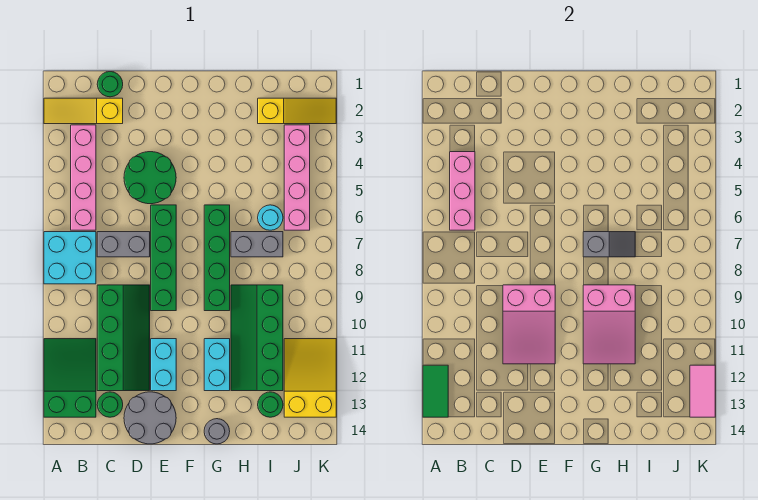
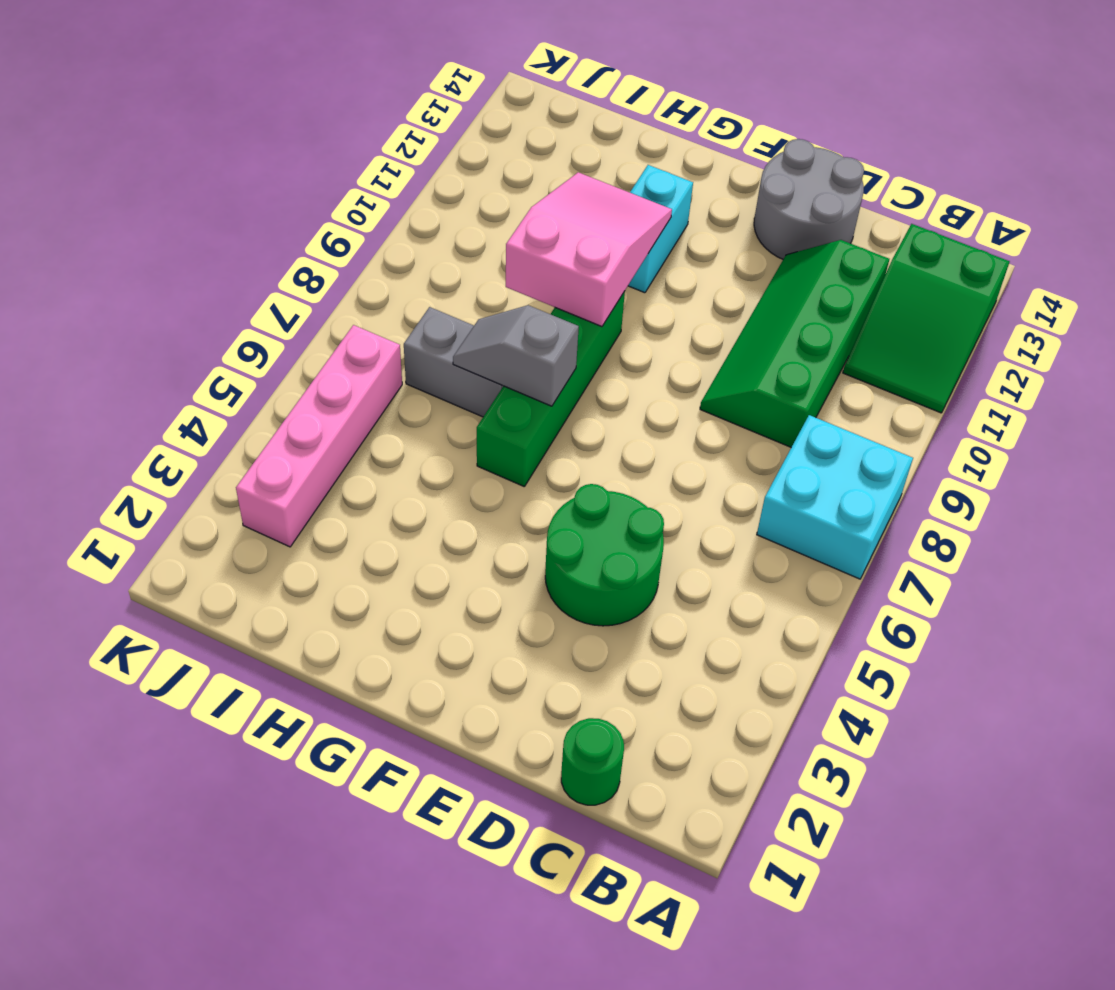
none -> yellow 1x3 slope [44,98,123,124]
none -> pink 1x4 brick [71,125,96,230]
none -> grey 1x2 brick [97,232,150,257]

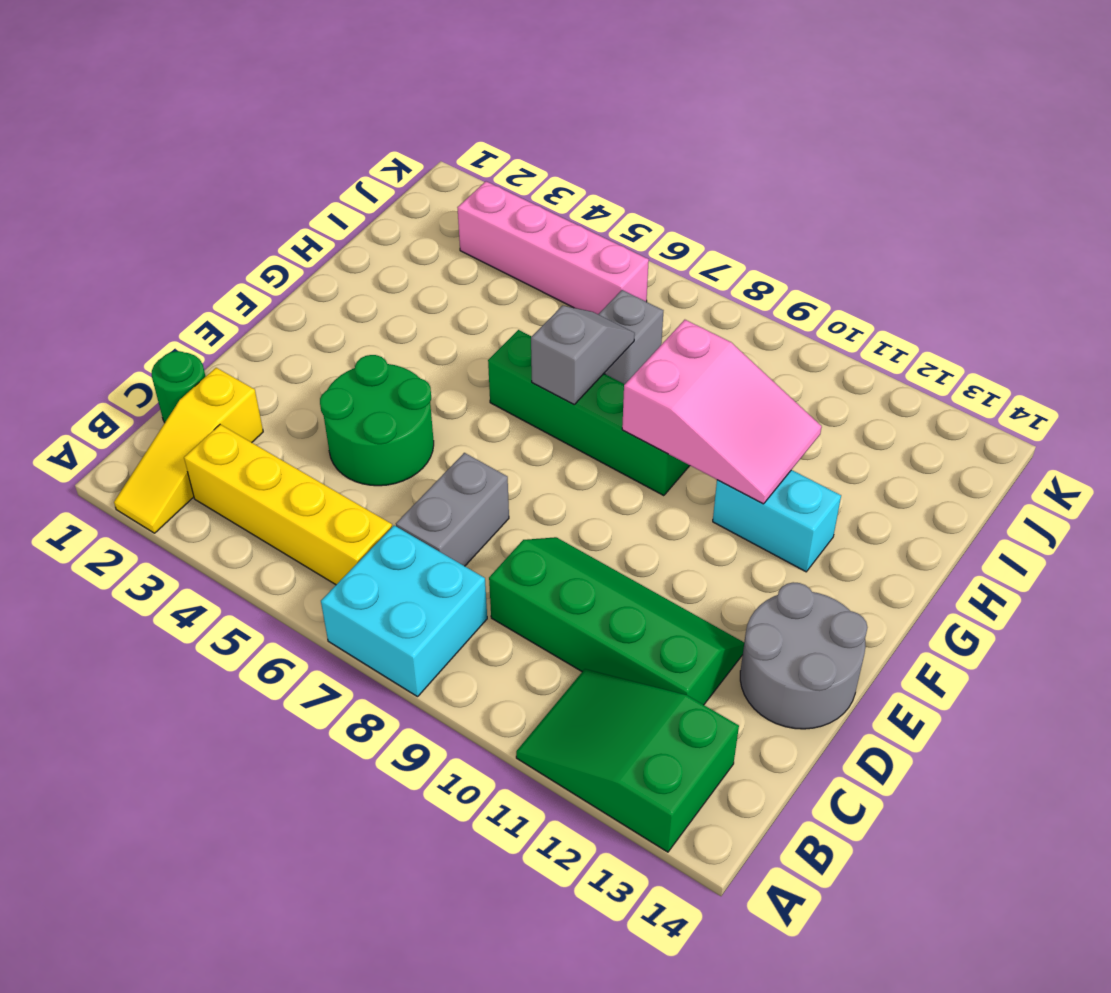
yellow 1x4 brick [184,425,392,585] -> pink 1x4 brick [71,125,96,230]
none -> green 1x1 round brick [97,392,123,417]
none -> green 1x4 brick [151,205,176,311]
none -> cyan 1x2 brick [151,339,176,391]

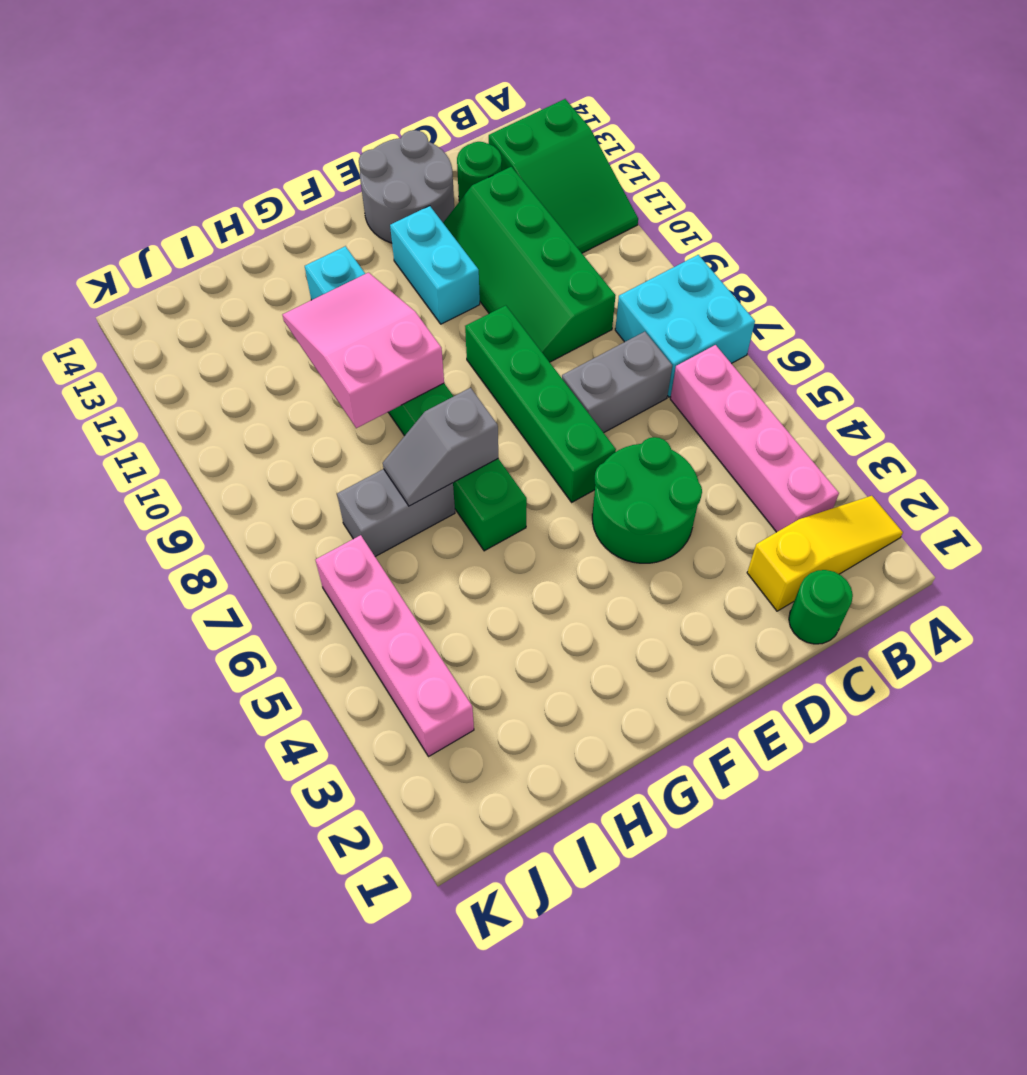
none -> grey 1x1 round brick [204,419,230,444]
none -> green 2x4 slope [231,285,283,391]
none -> yellow 1x3 slope [258,98,336,124]

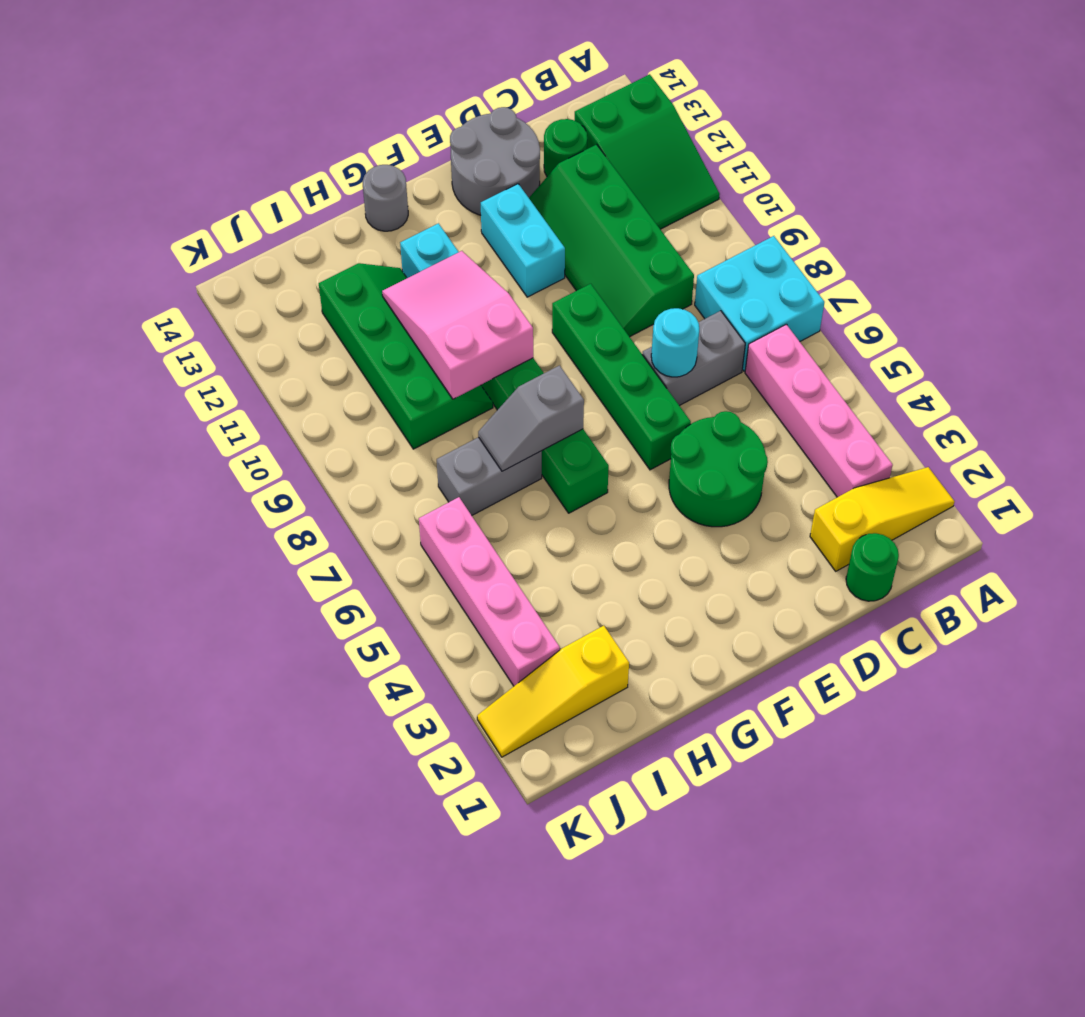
cyan 1x1 round brick [651,308,699,377] -> cyan 1x1 round brick moved to [258,205,283,230]
none -> green 1x1 round brick [258,392,283,417]
none -> yellow 2x3 slope [284,339,336,417]
none -> green 1x2 tile [423,365,448,417]

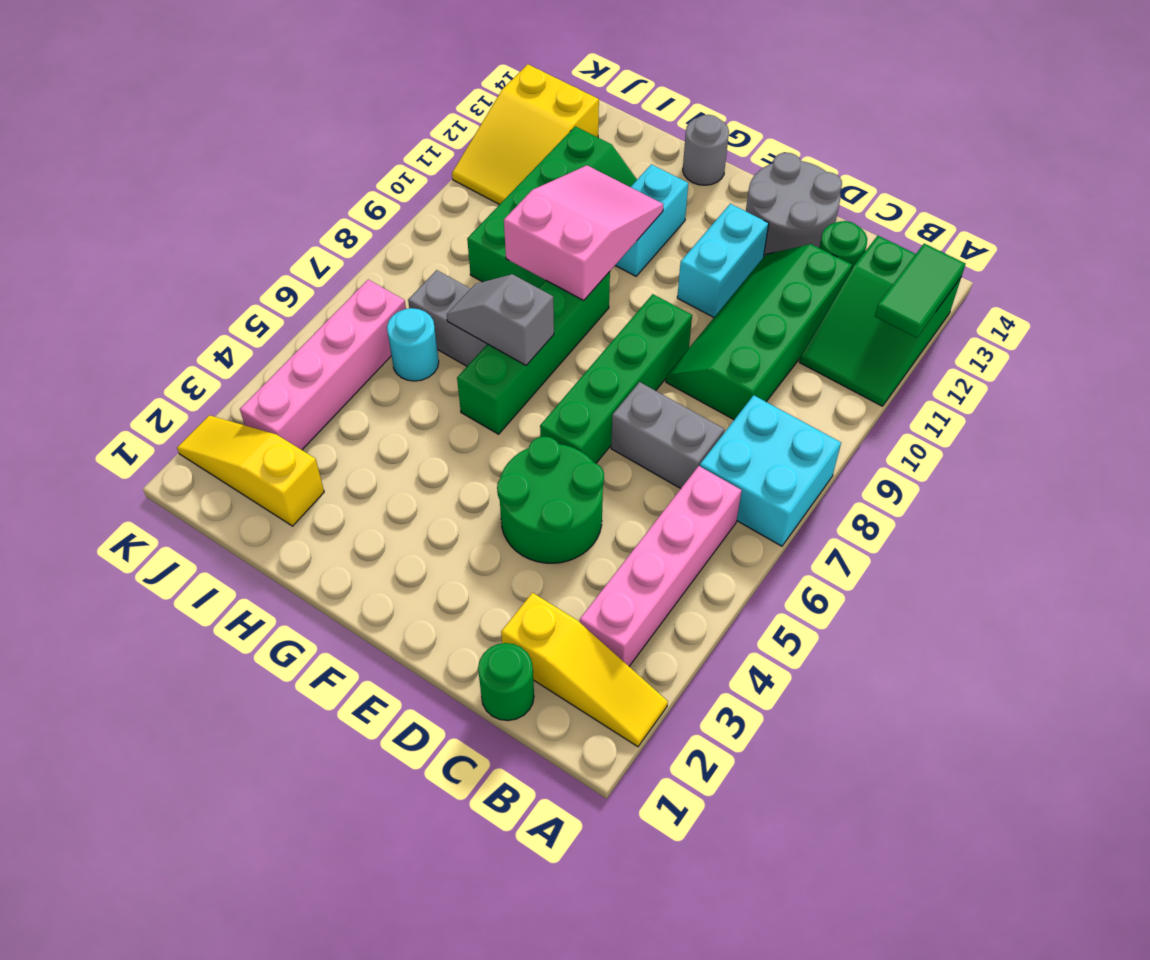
none -> green 1x1 round brick [258,392,283,417]
none -> pink 1x3 brick [450,152,475,230]
none -> pink 2x3 slope [503,285,555,364]

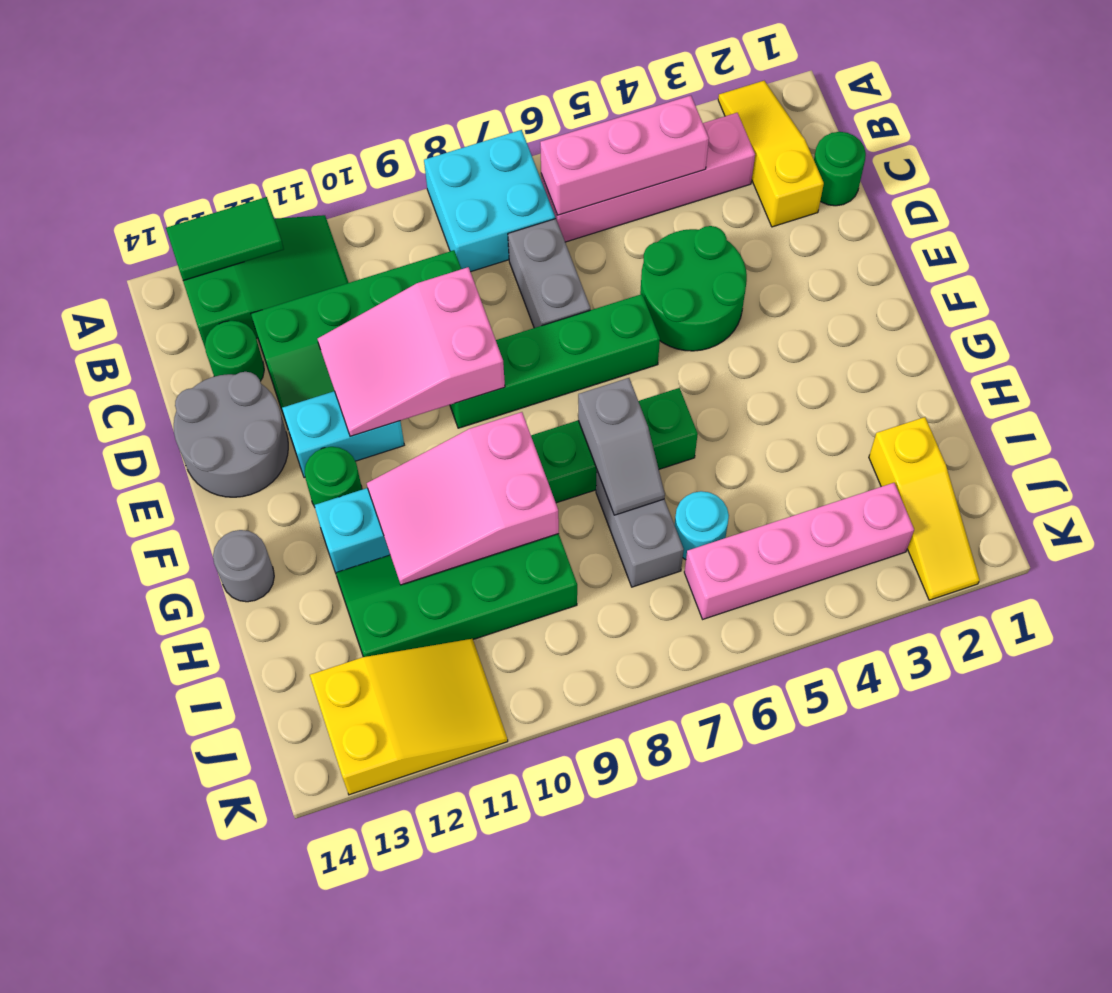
green 1x1 round brick [305,447,362,507] -> green 1x1 round brick moved to [258,392,283,417]
none -> pink 1x2 tile [690,365,715,417]

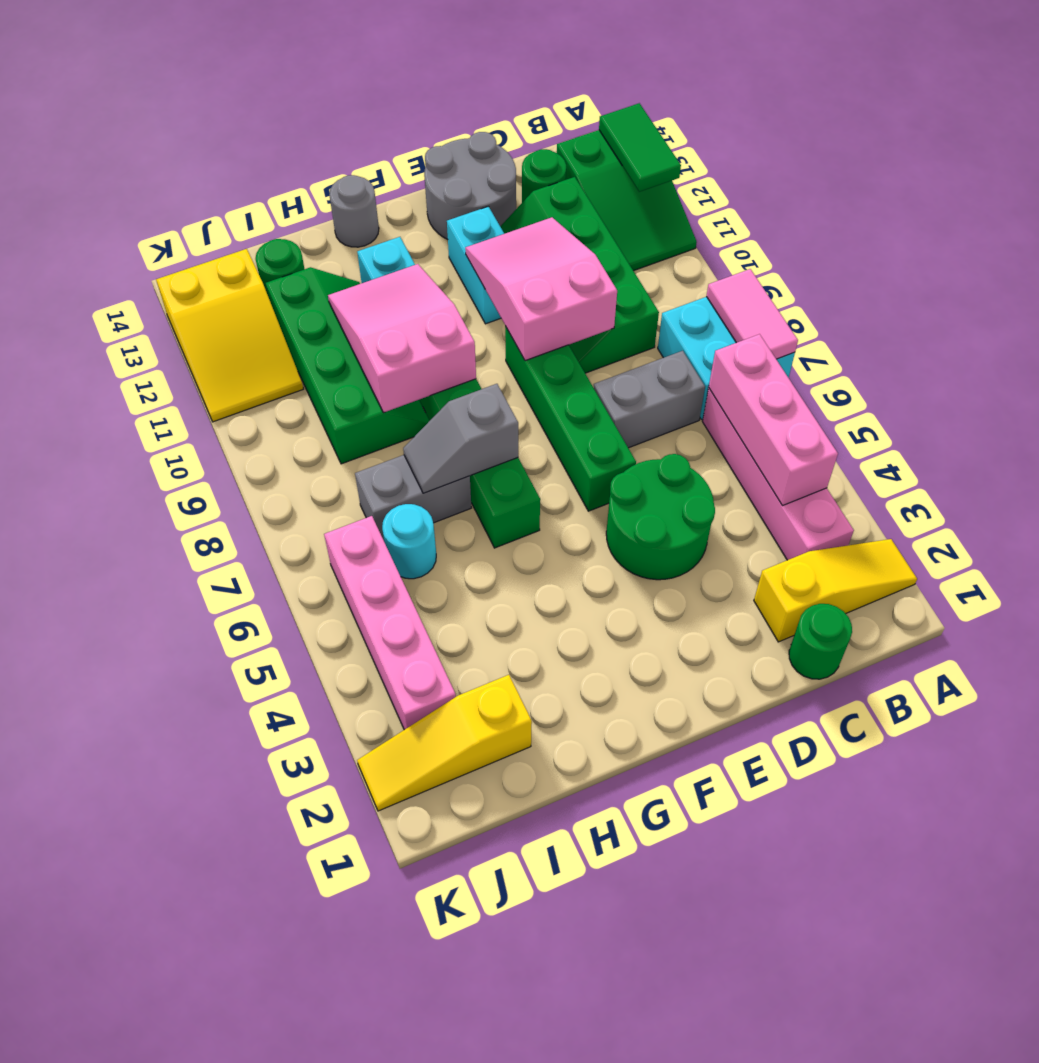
pink 1x2 tile [706,269,798,359] -> pink 1x2 tile moved to [690,365,715,417]

